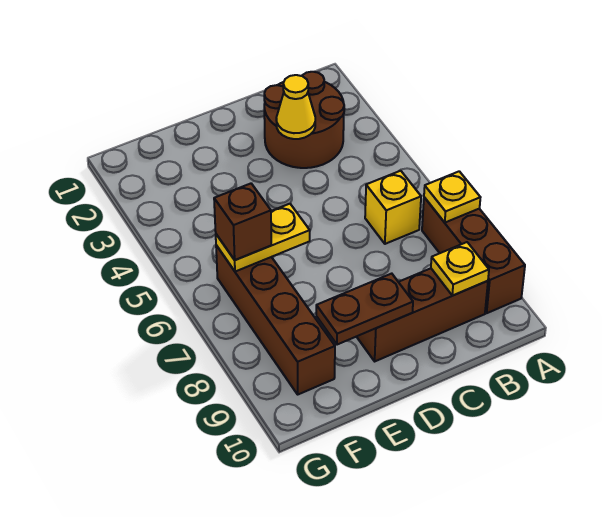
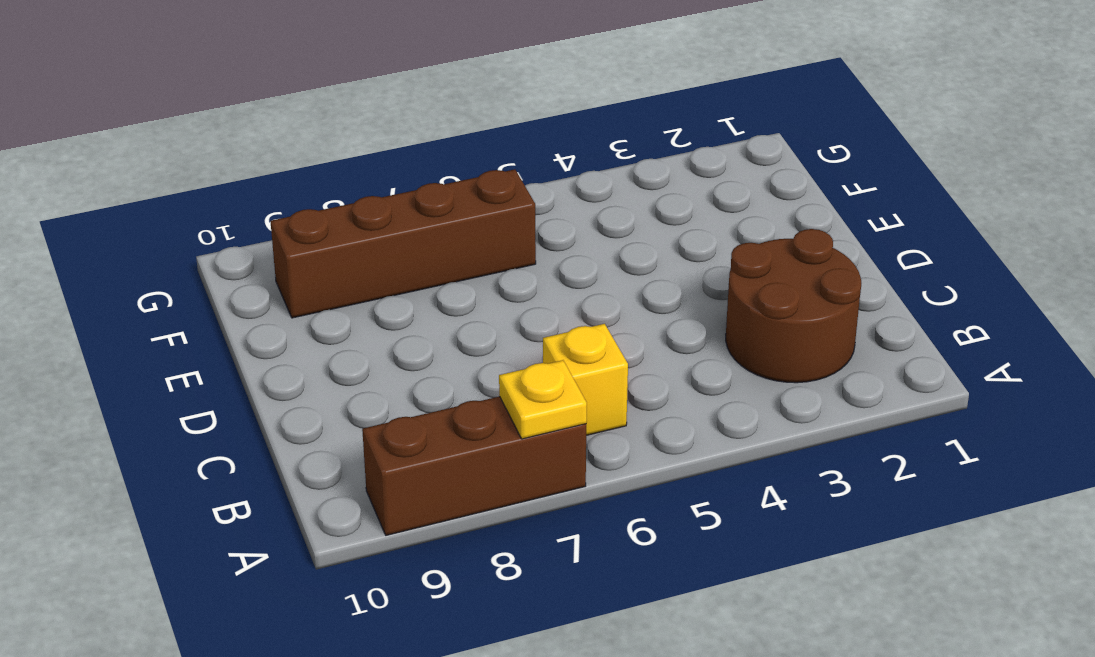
none -> brown 1x3 brick [357,268,488,361]
none -> yellow 1x1 plate [431,242,489,296]

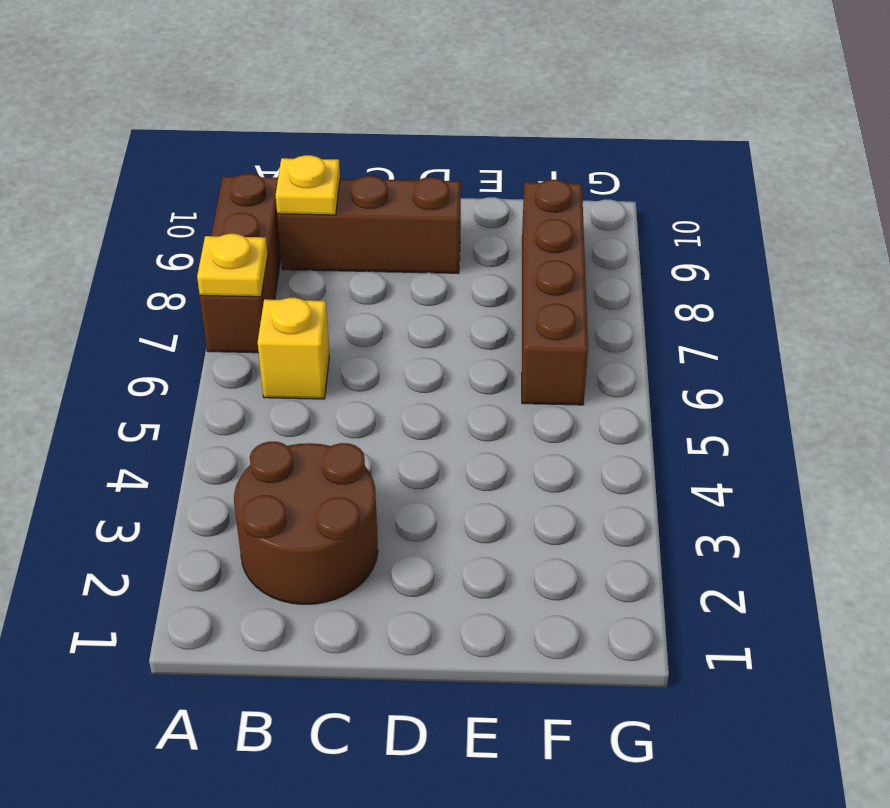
none -> yellow 1x1 cone [276,75,315,139]
none -> brown 1x2 plate [316,274,413,345]

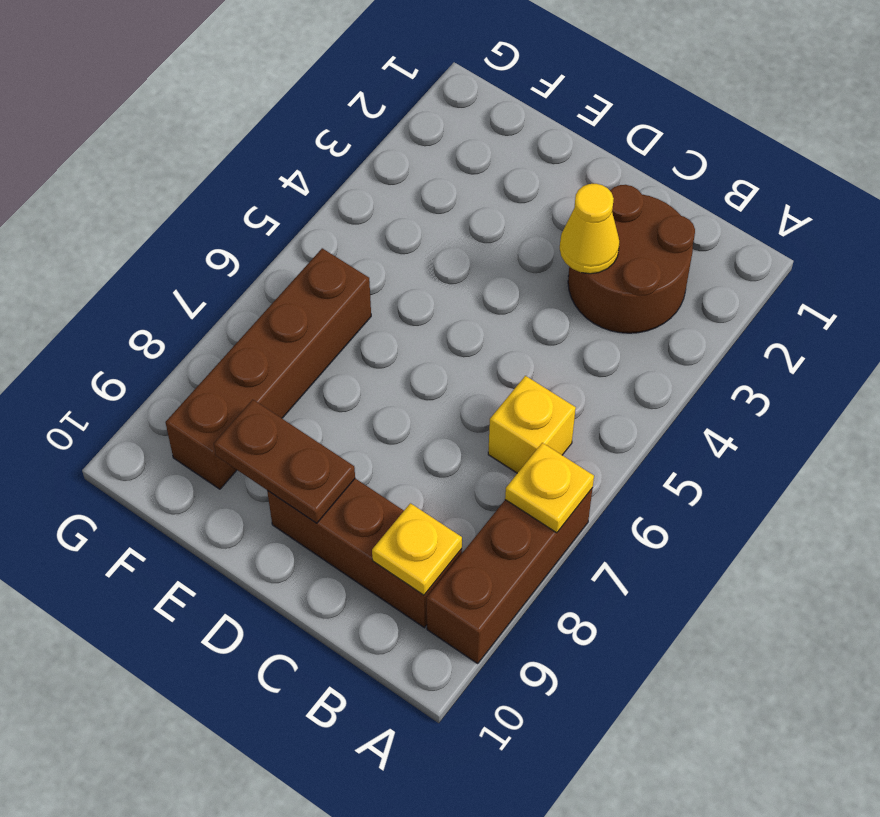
none -> yellow 1x2 plate [216,204,310,272]
none -> brown 1x1 brick [214,184,271,260]

